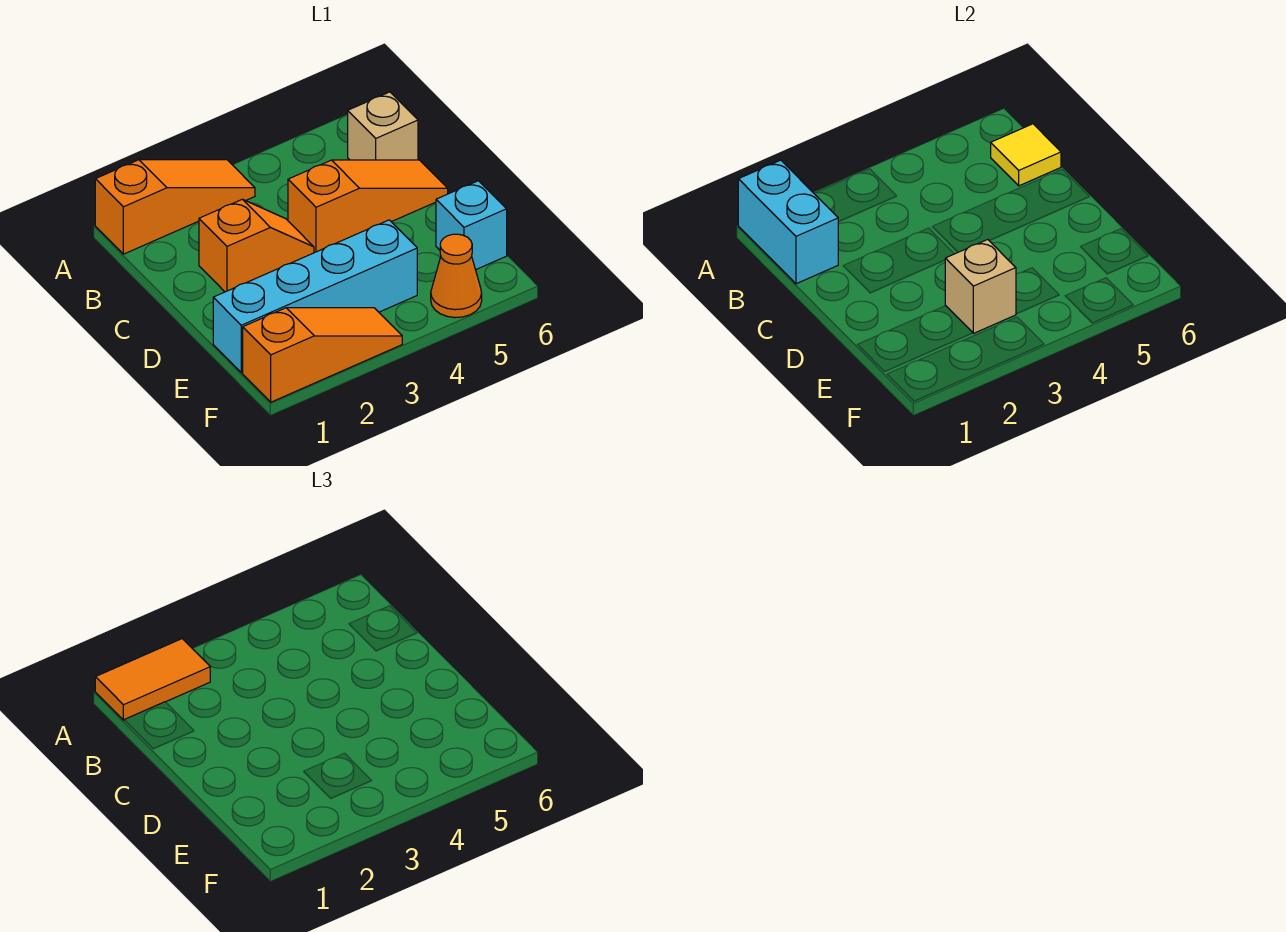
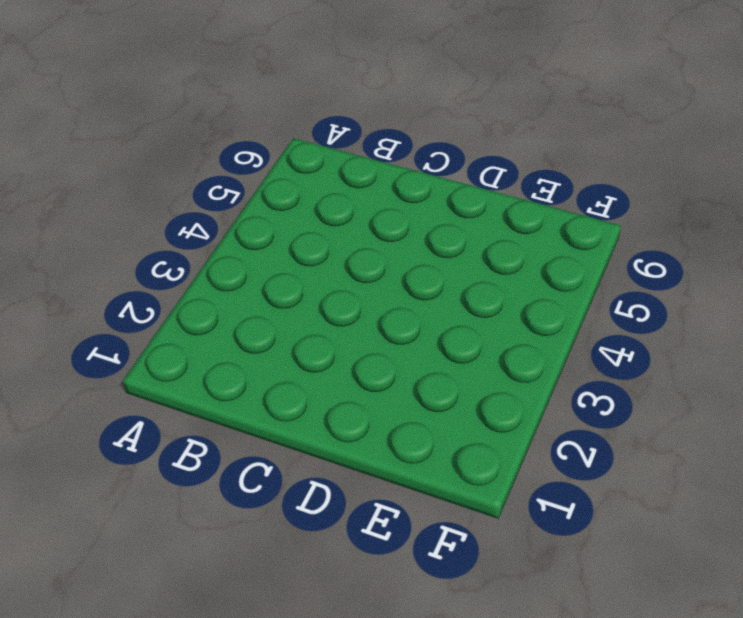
none -> orange 1x3 slope [95,160,255,254]
none -> tan 1x1 brick [348,92,418,160]
none -> orange 1x2 slope [199,199,314,292]

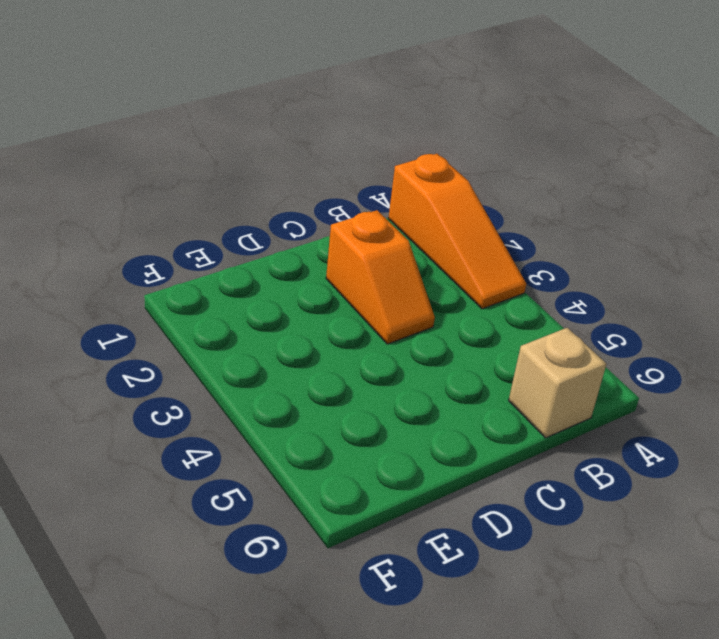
none -> orange 1x3 slope [288,160,448,253]
none -> cyan 1x4 brick [213,220,417,373]
none -> cyan 1x1 brick [436,181,507,270]

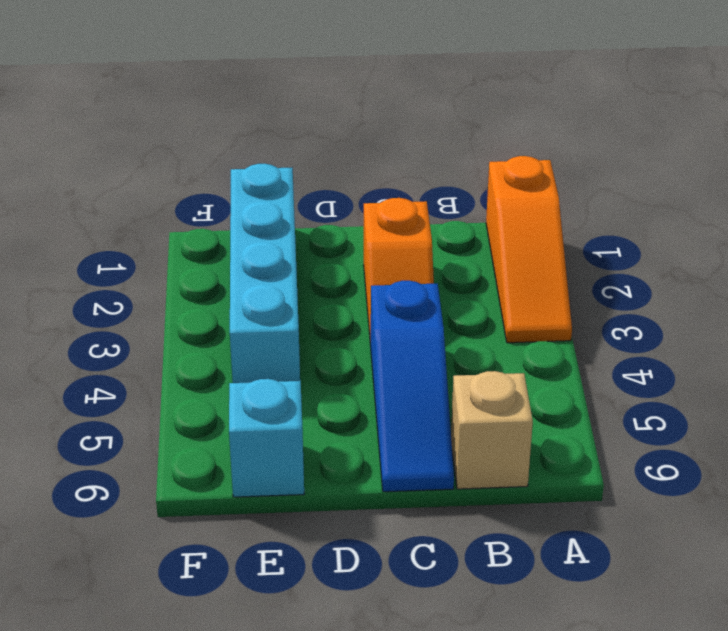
blue 1x3 slope [371,281,454,492] -> orange 1x3 slope [288,160,448,253]
none -> orange 1x3 slope [243,308,402,402]
none -> orange 1x1 cone [431,234,482,318]
none -> cyan 1x2 brick [738,160,838,284]

